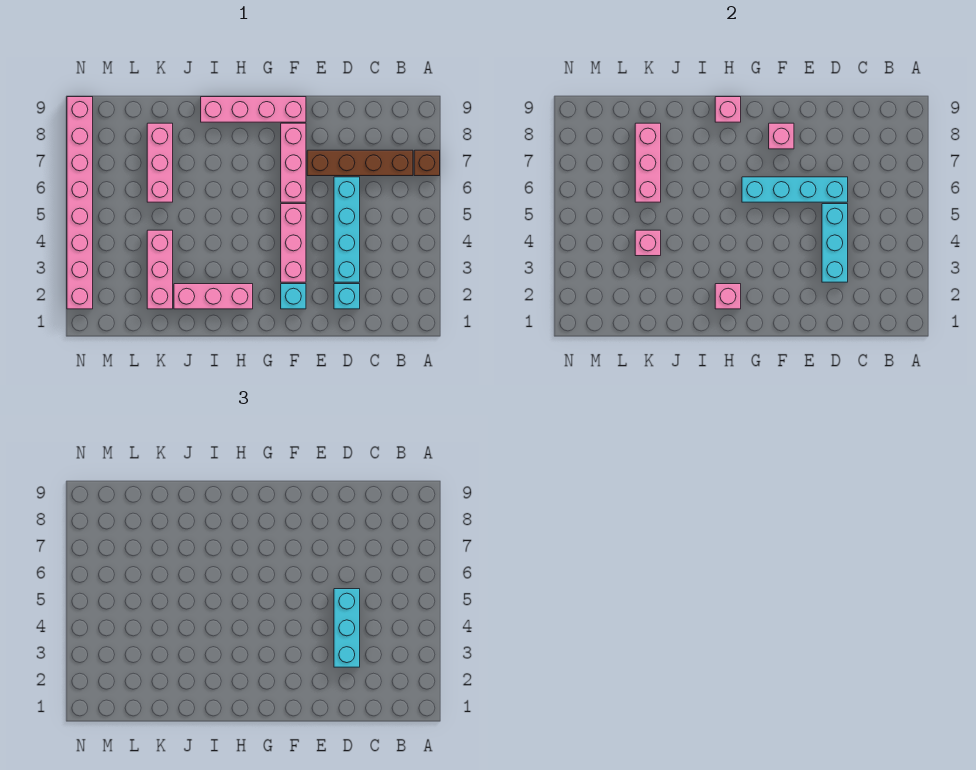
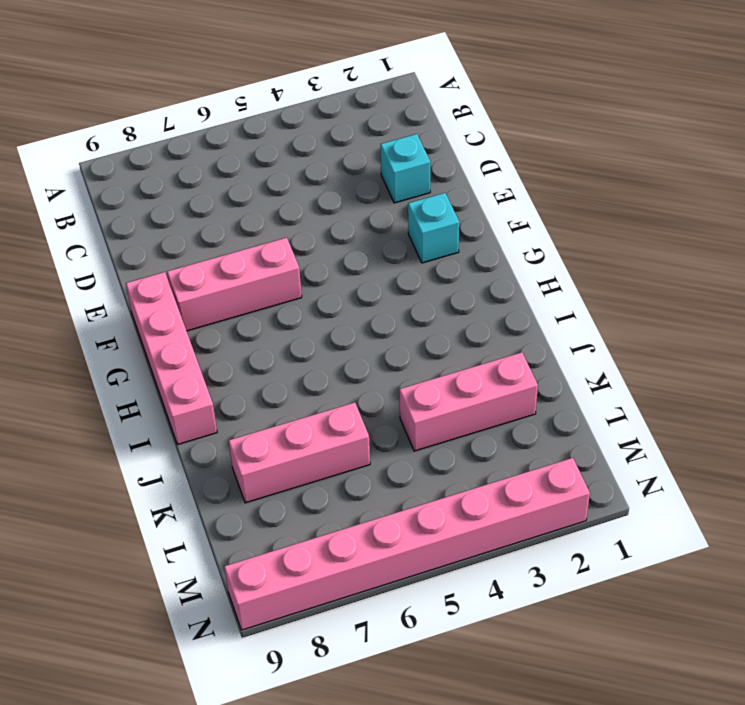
none -> brown 1x1 brick [414,150,440,176]
none -> brown 1x4 brick [307,150,413,176]
none -> cyan 1x4 brick [334,177,360,282]

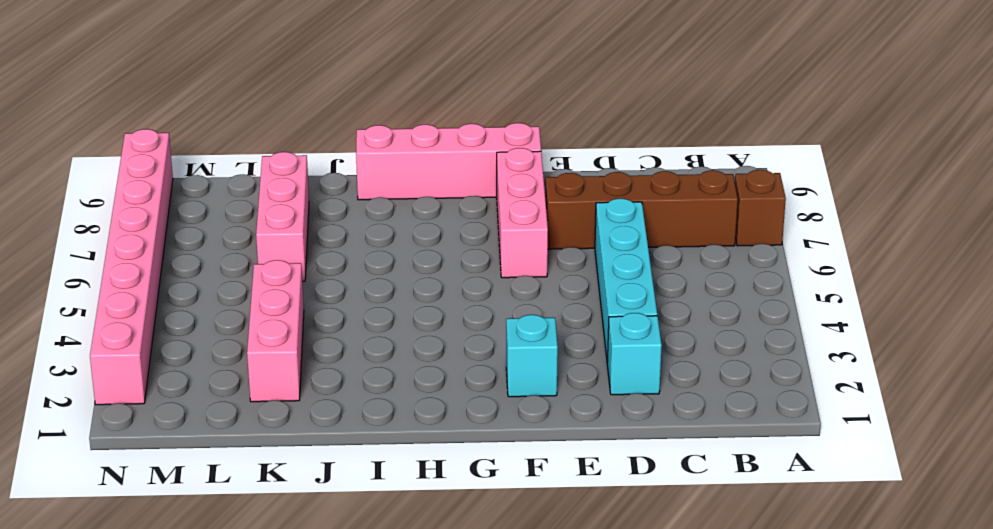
none -> pink 1x3 brick [281,204,306,282]
none -> pink 1x3 brick [174,284,253,309]
none -> cyan 1x3 brick [822,204,848,282]

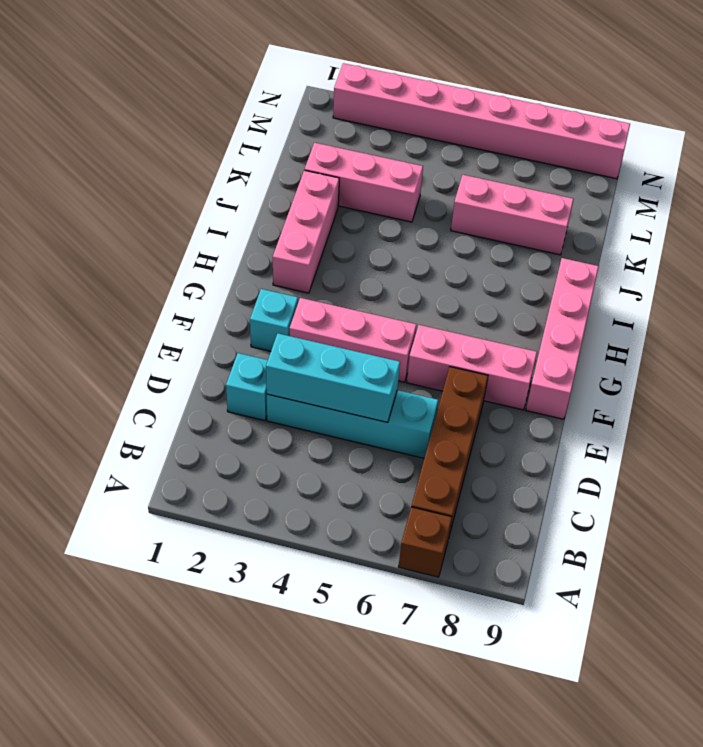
none -> cyan 1x4 brick [742,177,848,202]
none -> pink 1x1 brick [769,123,794,149]
none -> pink 1x1 brick [715,284,741,309]

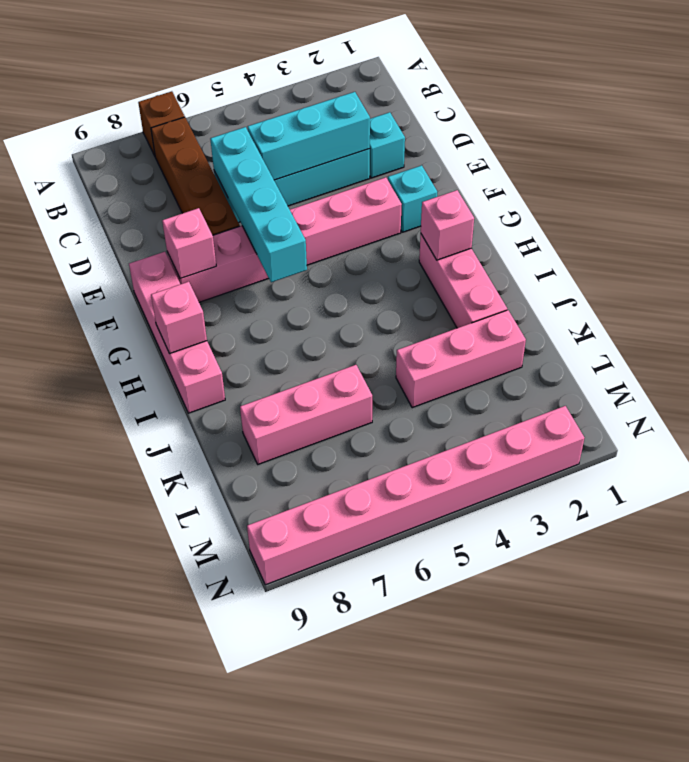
none -> pink 1x1 brick [635,230,661,256]
none -> pink 1x3 brick [635,123,661,202]
none -> cyan 1x3 brick [334,589,360,667]

